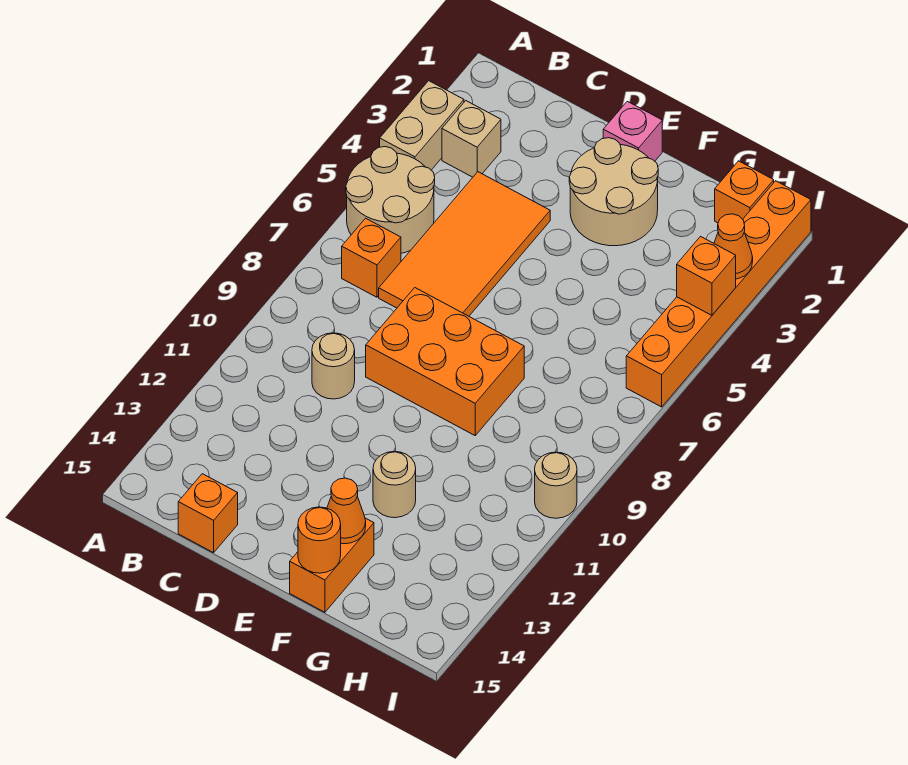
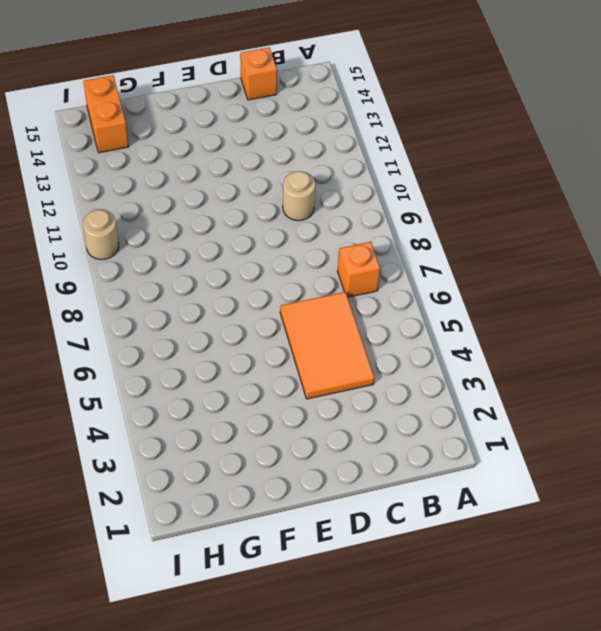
orange 2x3 tile [280,292,374,399] -> orange 2x4 tile [379,172,550,316]
orange 1x2 brick [83,75,129,153] -> orange 1x2 brick moved to [290,518,374,612]
none -> tan 1x2 brick [380,81,464,170]
none -> tan 2x2 round brick [346,147,435,253]
none -> tan 1x1 brick [442,101,501,177]

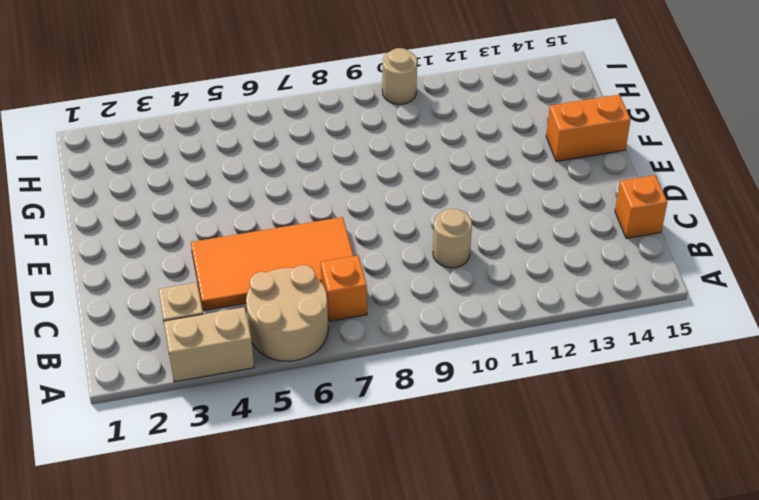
none -> orange 2x3 brick [366,288,524,435]
none -> pink 1x1 brick [603,101,662,161]
none -> tan 2x2 round brick [569,138,658,246]

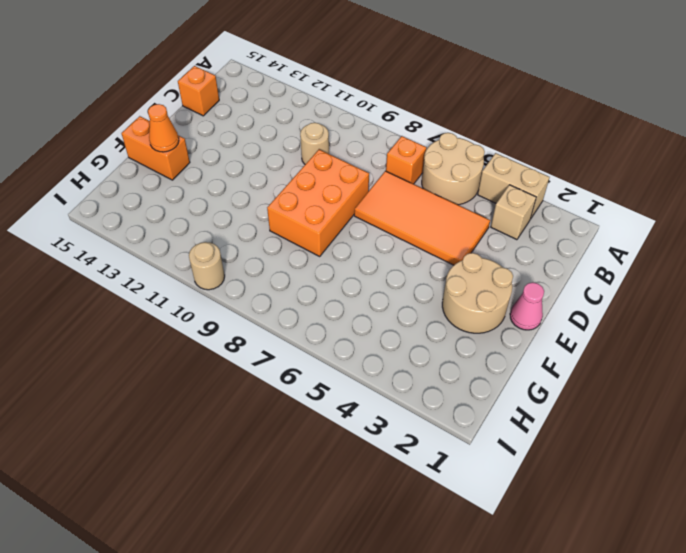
pink 1x1 cone [510,283,544,330] -> pink 1x1 brick [603,101,662,161]
none -> tan 1x1 round brick [373,451,416,518]
none -> orange 1x1 brick [715,161,774,223]
none -> orange 1x6 brick [626,181,811,407]

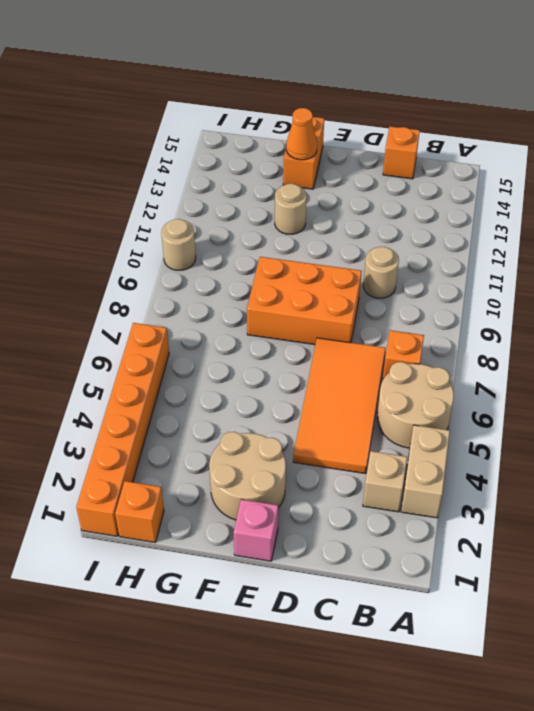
none -> orange 1x1 round brick [298,507,341,573]
none -> orange 1x1 cone [714,214,753,279]
none -> orange 1x1 brick [677,237,736,315]

